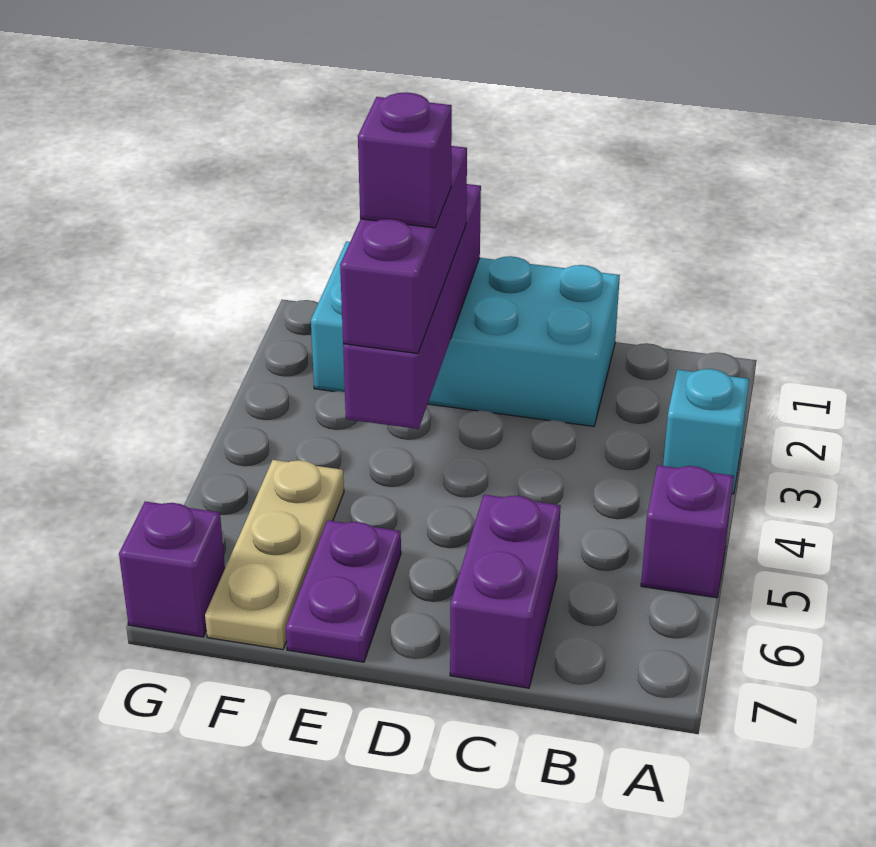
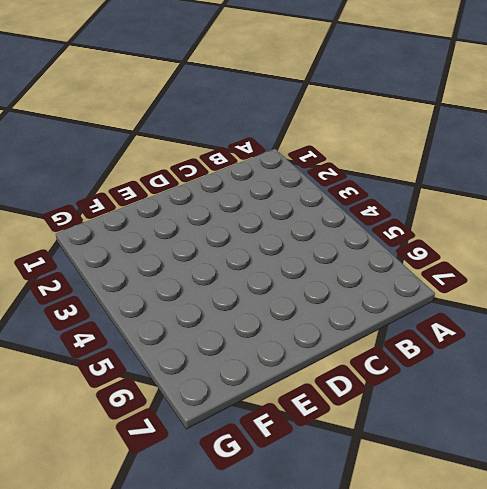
none -> cyan 1x1 brick [663,369,749,494]
none -> purple 1x1 brick [641,465,734,598]

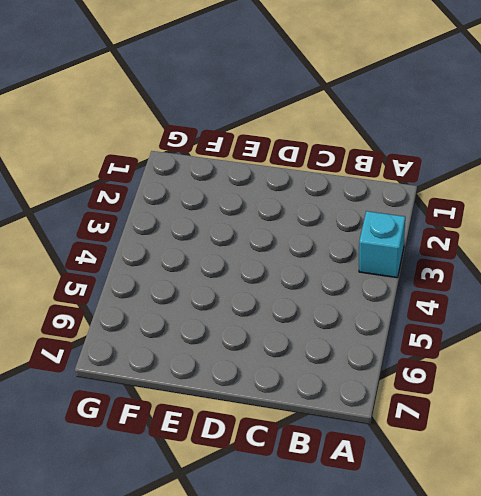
none -> purple 1x1 brick [641,465,734,598]
none -> cyan 2x4 brick [311,241,620,426]

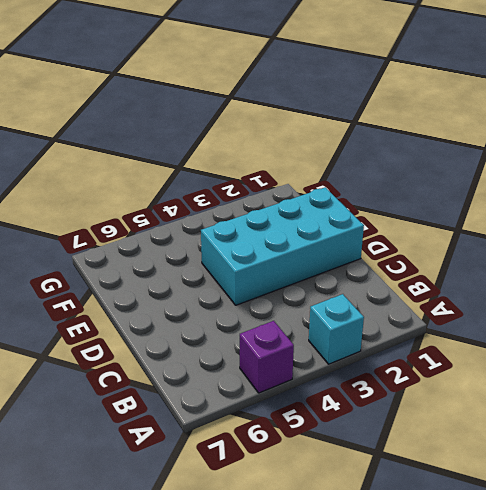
cyan 2x4 brick [201,187,364,305] -> cyan 2x4 brick turned to [311,241,620,426]
none -> purple 1x2 brick [450,495,561,688]
none -> purple 1x2 plate [286,520,401,662]

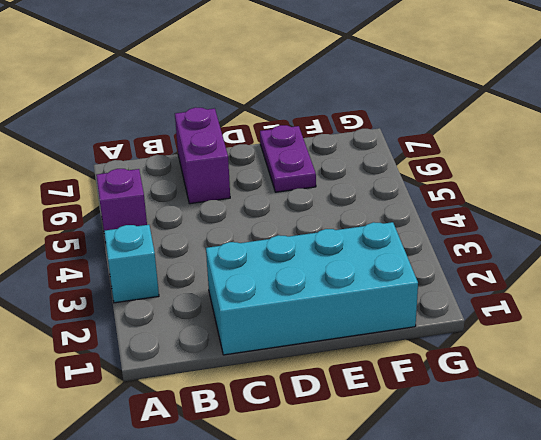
none -> tan 1x3 plate [205,460,344,650]
none -> purple 1x1 brick [119,501,225,637]

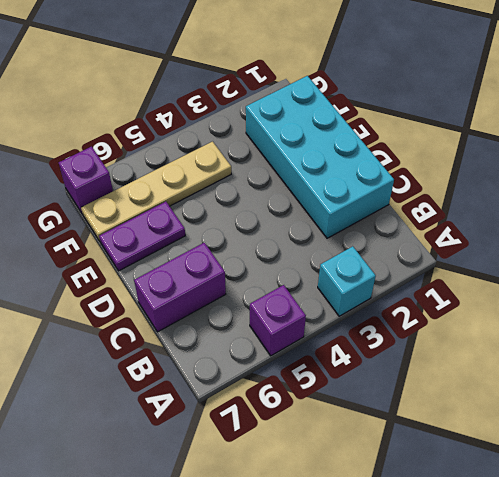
tan 1x4 plate [81,142,231,241] -> tan 1x3 plate [205,460,344,650]
none -> purple 1x4 brick [343,184,481,429]
none -> purple 1x3 brick [340,146,467,353]

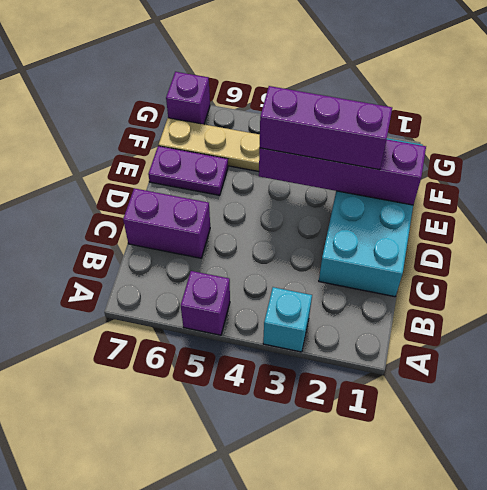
none -> purple 1x1 brick [358,92,452,228]

